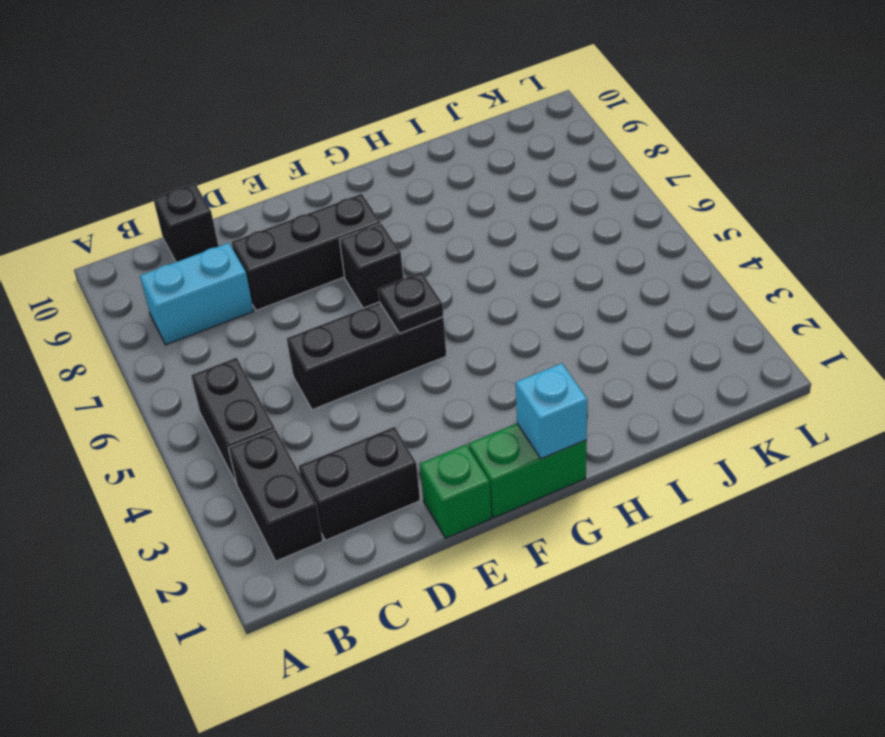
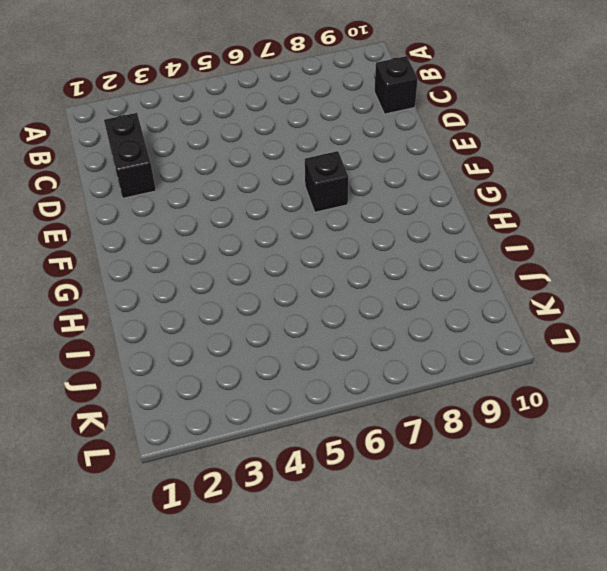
none -> black 1x2 brick [228,429,323,561]
none -> black 1x2 brick [191,358,275,484]
none -> cyan 1x2 brick [140,243,254,345]

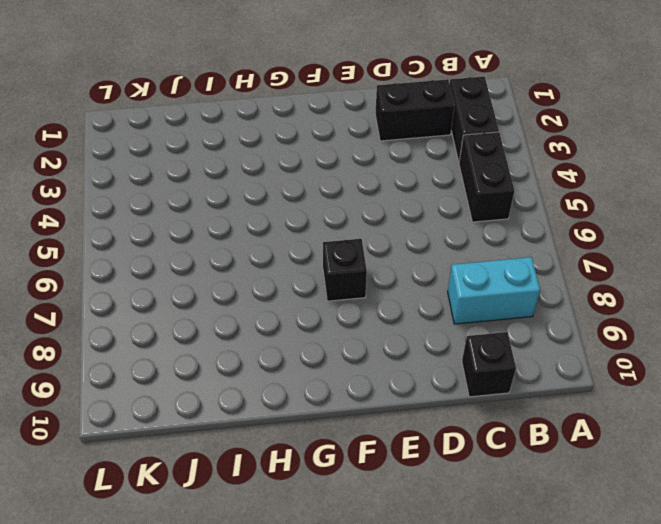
none -> black 1x3 brick [287,302,446,410]
none -> black 1x3 brick [231,194,381,310]
none -> green 1x1 brick [420,445,491,538]

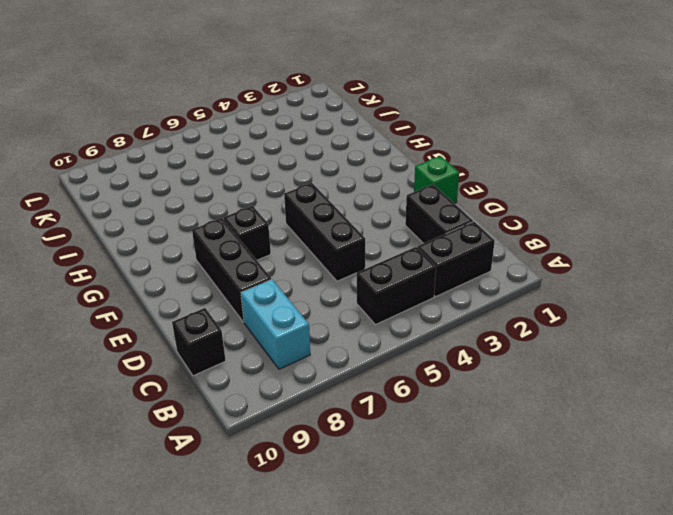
none -> green 1x2 brick [469,424,587,518]
none -> black 1x1 plate [378,272,443,334]
none -> cyan 1x1 brick [516,363,587,459]

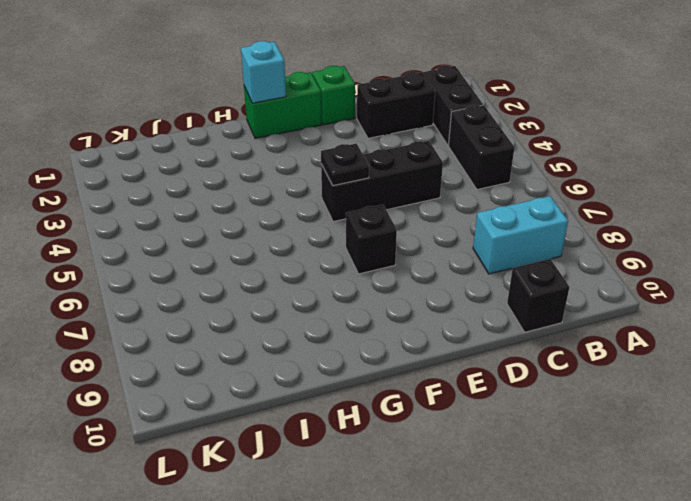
none -> black 1x3 brick [231,194,381,310]

